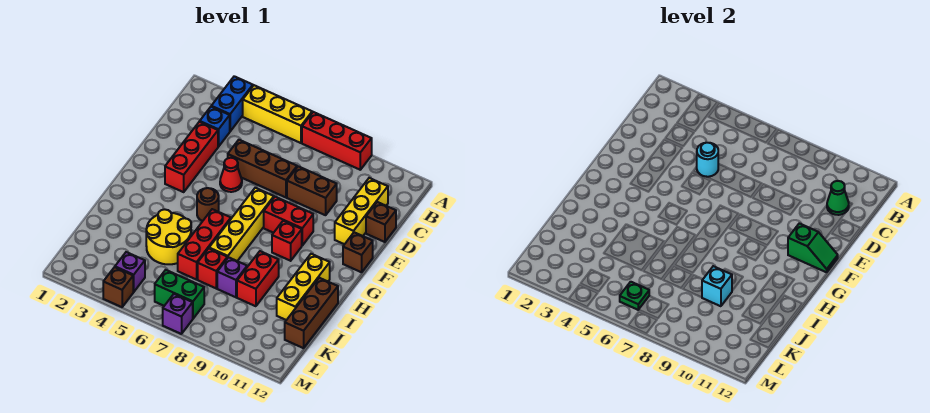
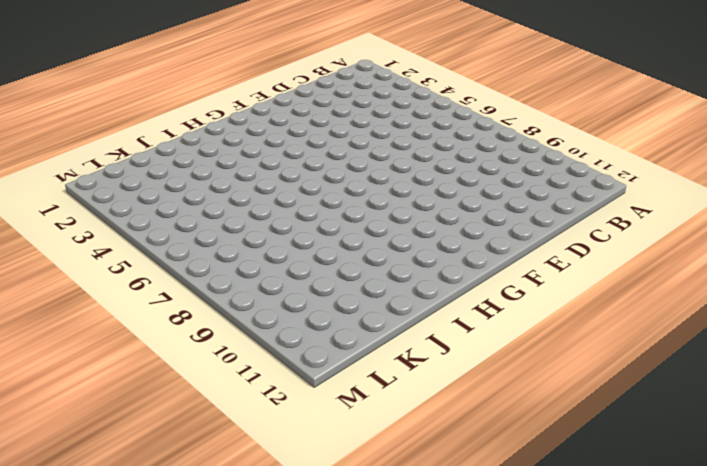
none -> blue 1x2 brick [211,76,253,131]
none -> yellow 1x3 brick [243,85,312,143]
none -> red 1x3 brick [302,112,372,170]
none -> blue 1x1 brick [200,107,230,147]

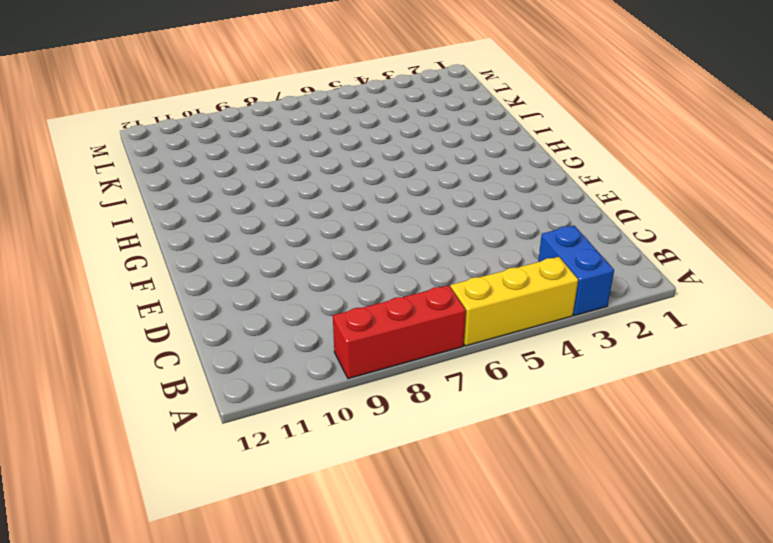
none -> blue 1x1 brick [200,107,230,147]
none -> yellow 1x3 brick [335,178,388,244]
none -> red 1x3 brick [165,122,218,192]
none -> brown 1x3 brick [228,140,297,197]

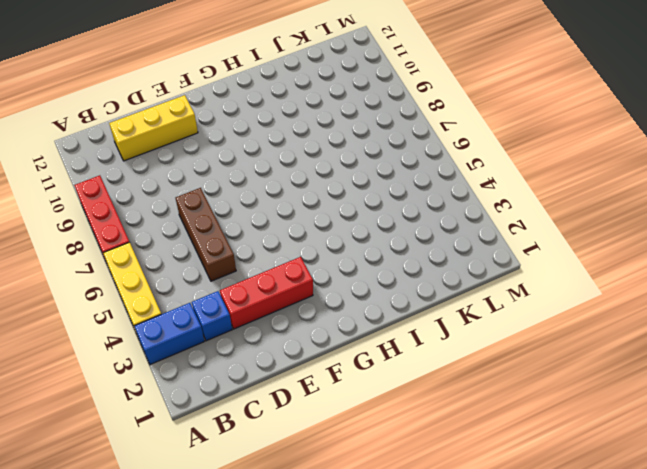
none -> brown 1x2 brick [287,166,337,215]
none -> brown 1x1 brick [366,202,396,242]
none -> red 1x1 cone [220,158,242,192]
none -> yellow 1x4 brick [209,188,274,261]

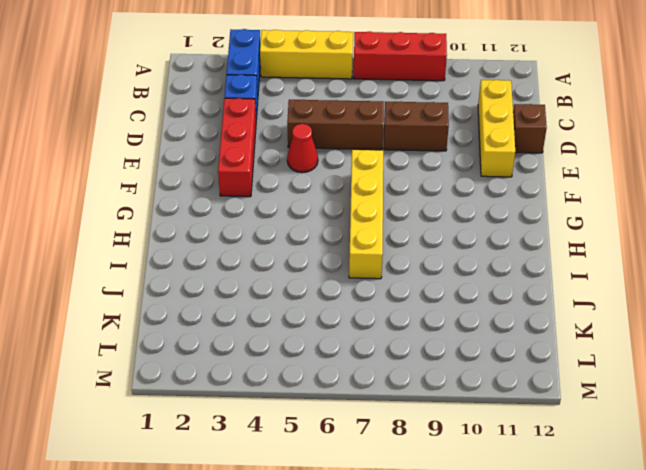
none -> red 1x2 brick [264,197,313,245]
none -> brown 1x1 brick [343,232,373,272]
none -> brown 1x1 round brick [197,188,219,221]
none -> red 1x1 brick [272,221,302,261]

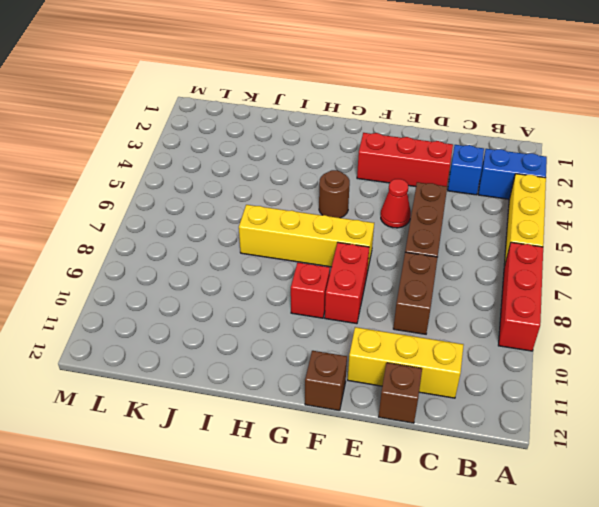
none -> red 1x3 brick [178,209,231,280]
none -> yellow 1x3 brick [277,254,330,320]
none -> yellow 2x2 round brick [146,209,191,264]
none -> red 1x2 brick [237,251,279,306]

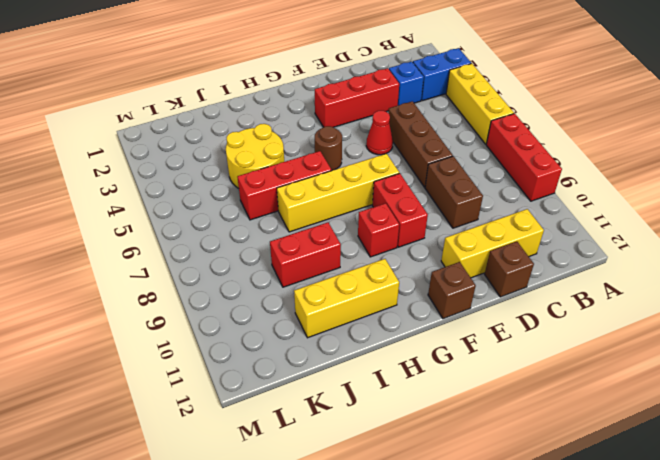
none -> brown 1x3 brick [285,278,338,348]
none -> red 1x1 brick [198,248,227,288]
none -> purple 1x1 brick [217,257,247,297]
none -> purple 1x1 brick [115,252,145,292]

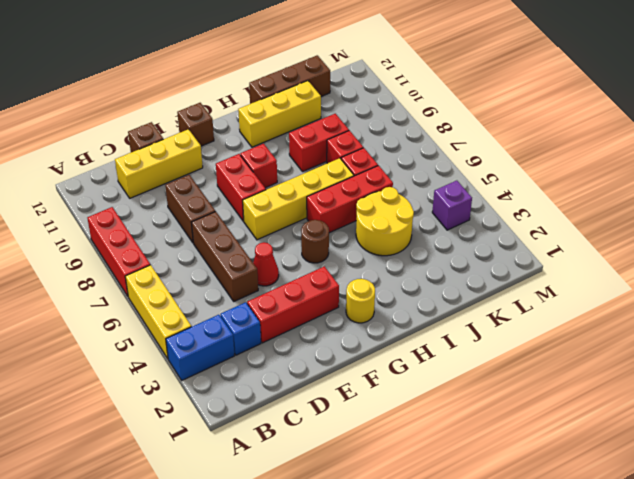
yellow 1x1 round brick [346,279,375,323] -> none
red 1x1 brick [327,130,363,163] -> purple 1x1 brick [217,257,247,297]
none -> green 1x2 brick [155,270,204,319]
none -> brown 1x1 brick [103,267,133,307]
none -> purple 1x1 brick [163,294,193,334]
none -> green 1x1 cone [827,181,849,215]

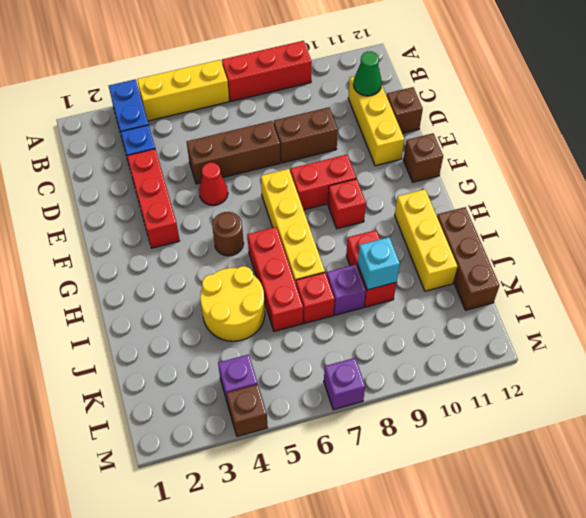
none -> green 1x2 brick [155,270,204,319]
none -> cyan 1x1 round brick [697,143,718,177]
none -> green 1x2 slope [788,223,838,272]
none -> green 1x1 plate [620,282,649,310]

